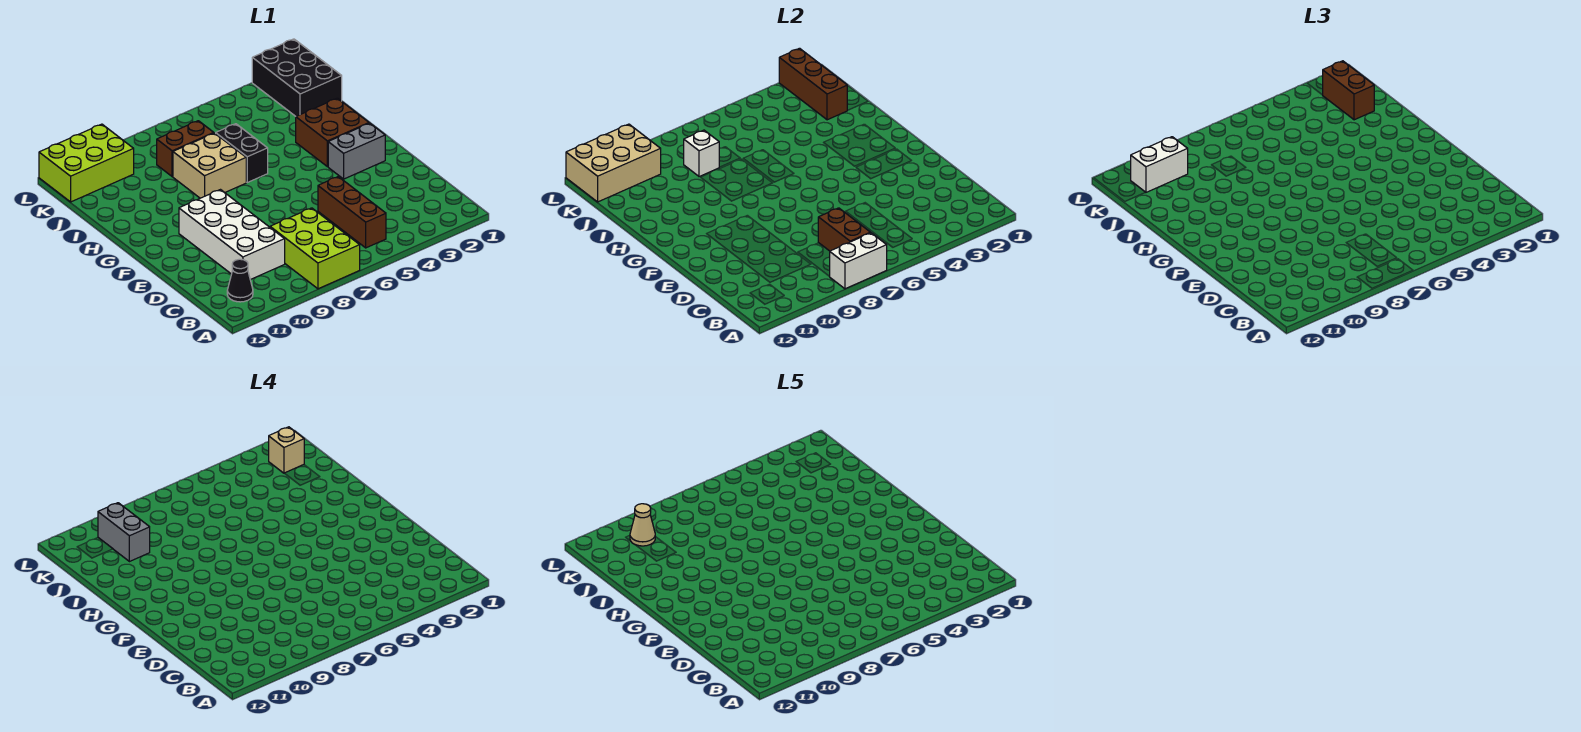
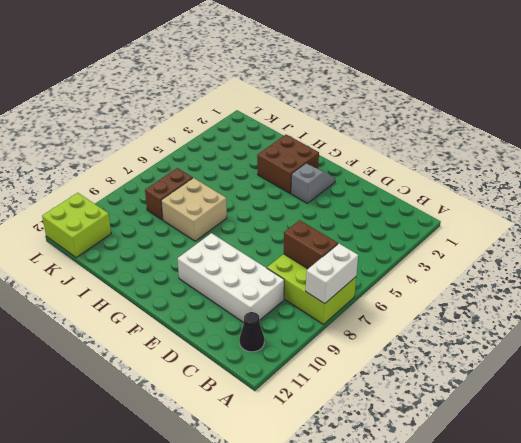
grey 1x2 slope [291,163,335,203] -> grey 1x2 brick [328,123,385,179]
lime 2x2 brick [42,193,111,258] -> lime 2x3 brick [39,124,134,202]
none -> brown 1x3 brick [318,177,386,248]
none -> black 1x2 brick [216,124,268,182]
none -> black 2x3 brick [252,39,342,116]

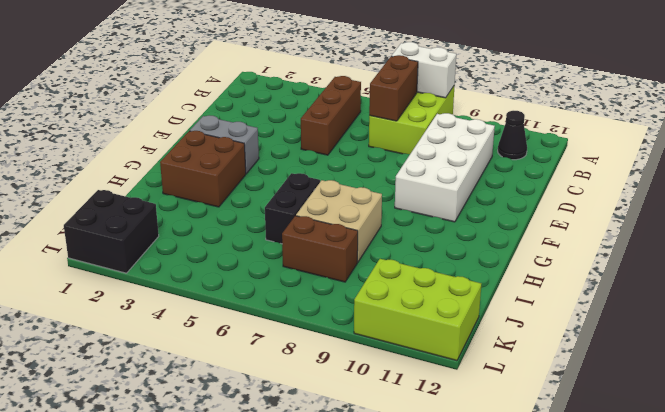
black 2x2 brick [64,190,159,273] -> black 2x3 brick [252,39,342,116]
none -> brown 1x3 brick [779,48,847,120]
none -> white 1x1 brick [684,130,719,177]
none -> tan 2x3 brick [566,124,661,202]

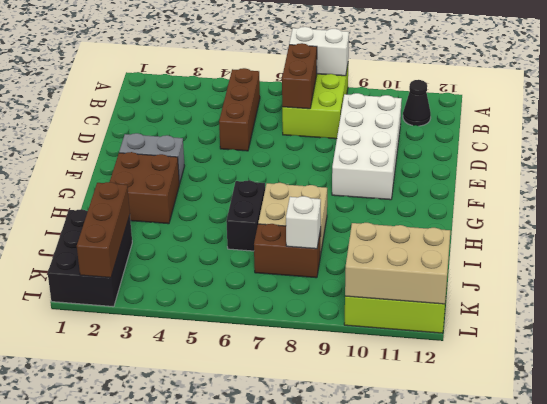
none -> brown 1x2 brick [1322,61,1374,120]
none -> white 1x2 brick [1131,137,1188,192]
none -> grey 1x2 brick [98,503,150,562]

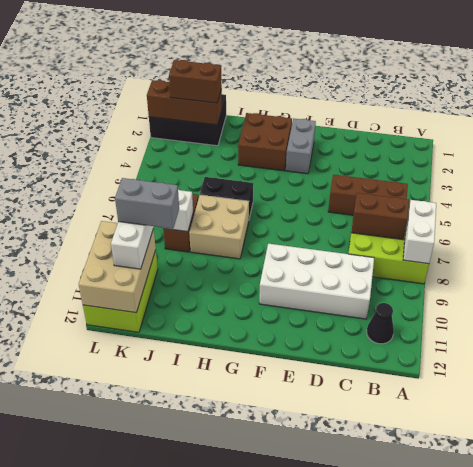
none -> tan 1x1 brick [268,427,304,473]
none -> tan 1x1 cone [630,504,655,546]

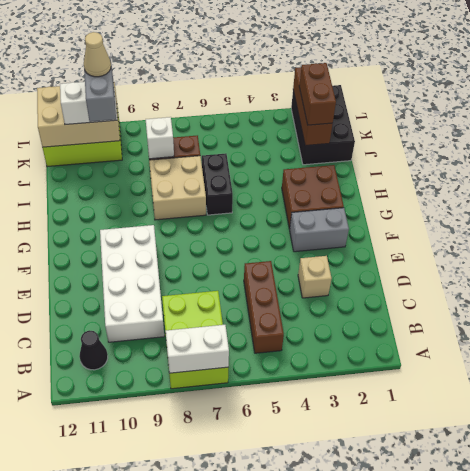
tan 1x1 brick [298,256,332,298] -> tan 1x1 brick moved to [268,427,304,473]
none -> brown 1x2 brick [818,208,870,251]

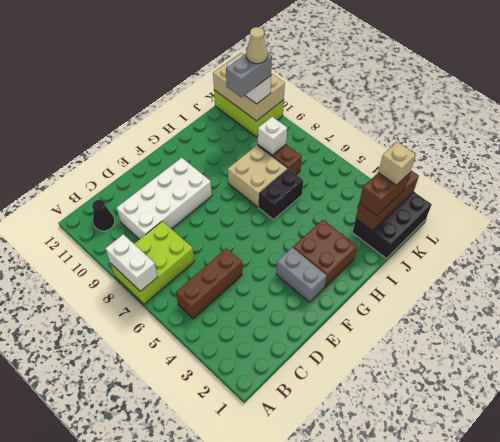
none -> brown 1x2 brick [818,208,870,251]

